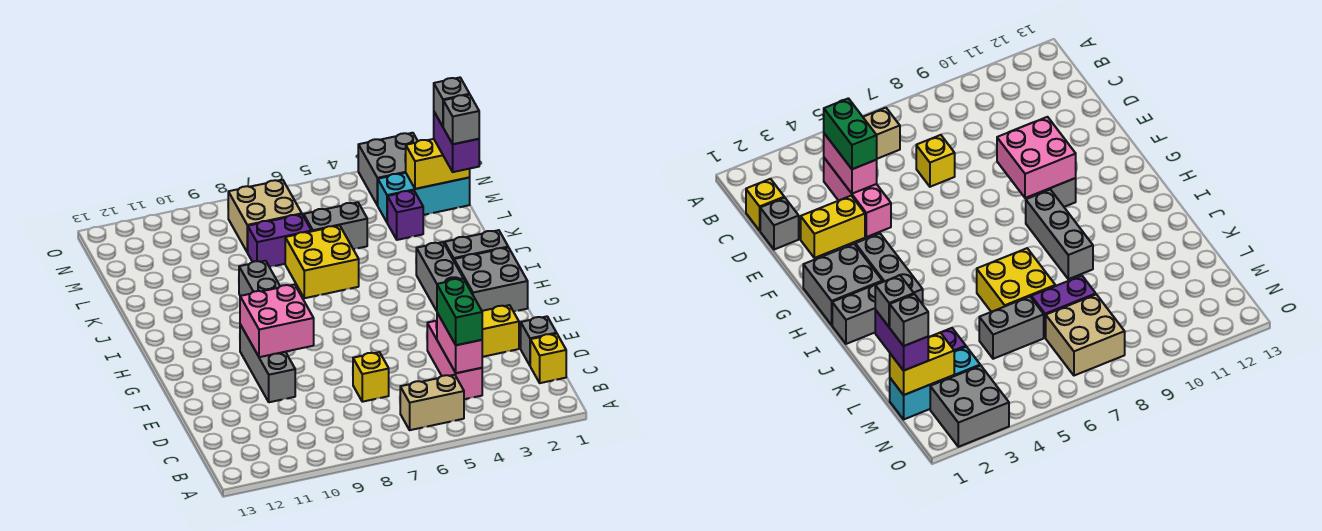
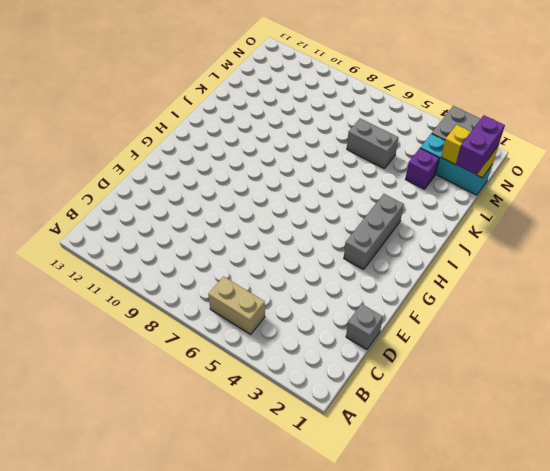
none -> yellow 1x1 brick [530,334,566,383]
none -> pink 1x3 brick [427,321,482,399]
none -> yellow 1x1 brick [353,352,389,402]

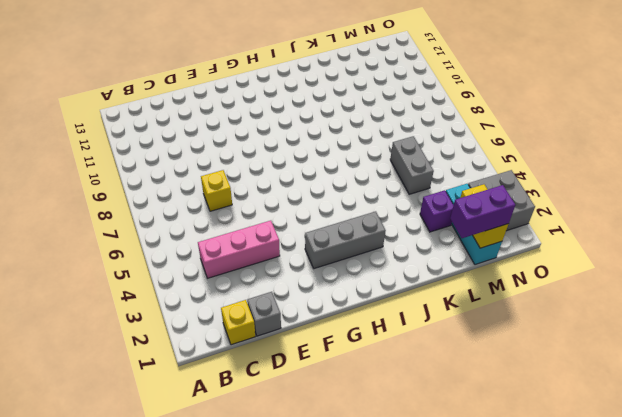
none -> tan 1x2 brick [400,375,464,430]
none -> yellow 1x2 brick [482,305,519,357]
none -> grey 1x3 brick [240,325,295,402]

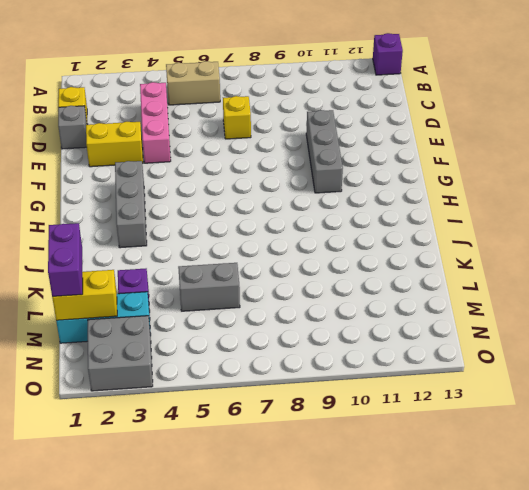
purple 1x1 brick [373,33,403,75] -> none
none -> grey 2x2 brick [454,247,528,312]
none -> grey 1x3 brick [239,261,280,296]
none -> grey 1x2 brick [444,230,508,260]

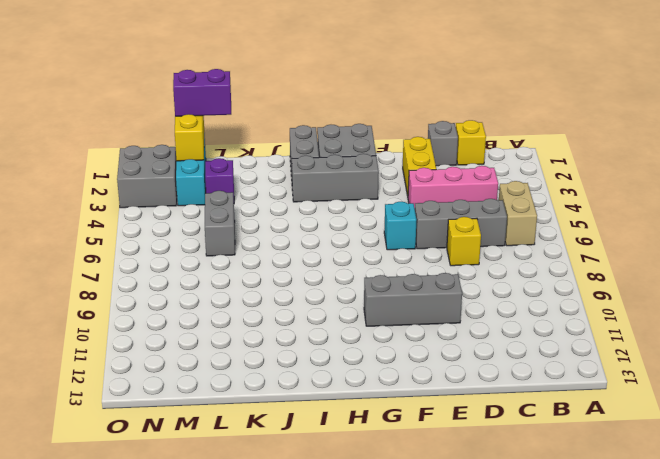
grey 1x3 brick [415,199,507,249] -> grey 1x3 brick moved to [239,261,280,296]
cyan 1x1 brick [384,202,416,250] -> none
none -> yellow 2x2 brick [285,226,359,298]
none -> purple 1x2 brick [247,214,311,267]
none -> tan 2x2 brick [228,180,302,252]

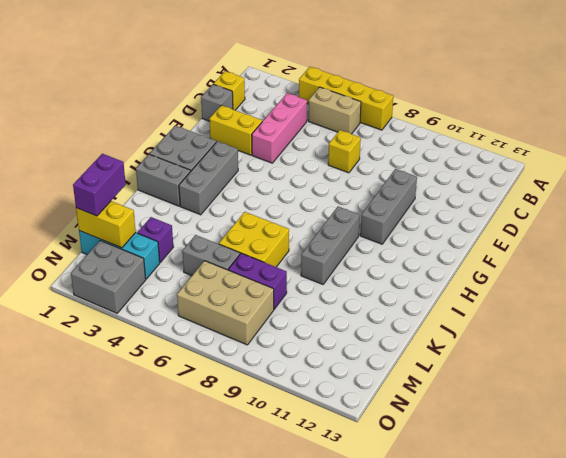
yellow 1x4 brick [299,67,393,130] -> none
tan 2x3 brick [177,261,274,345] -> tan 2x2 brick [228,180,302,252]
none -> pink 1x2 brick [437,313,482,373]
none -> pink 2x2 brick [240,284,314,357]
none -> green 1x2 brick [437,278,482,345]

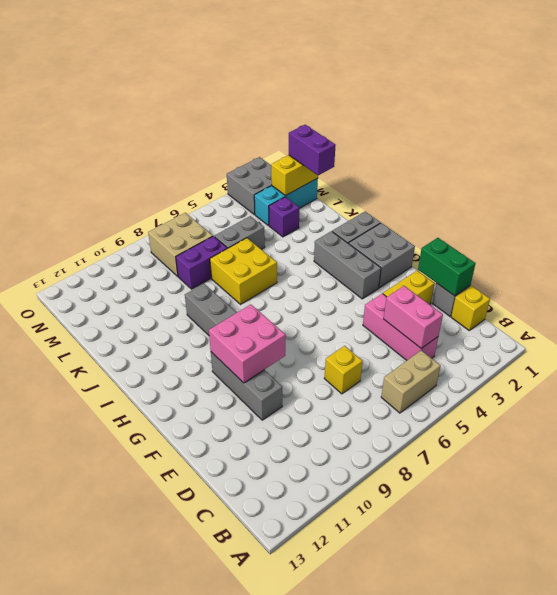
green 1x2 brick [418,238,476,296] -> green 1x2 brick moved to [437,278,482,345]
none -> grey 1x1 brick [443,95,479,144]
none -> grey 1x1 brick [434,78,470,127]

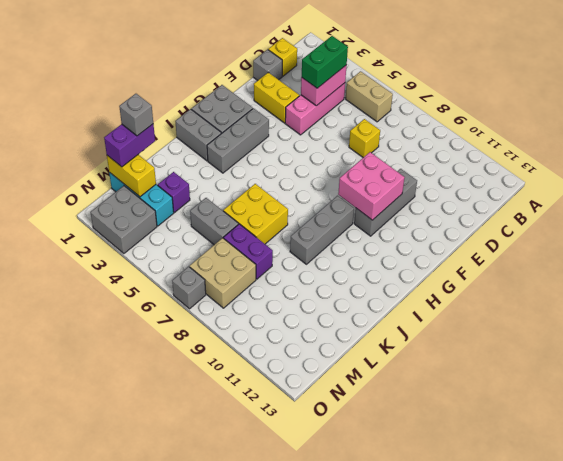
grey 1x1 brick [172,266,206,309] -> grey 1x1 brick moved to [434,78,470,127]

